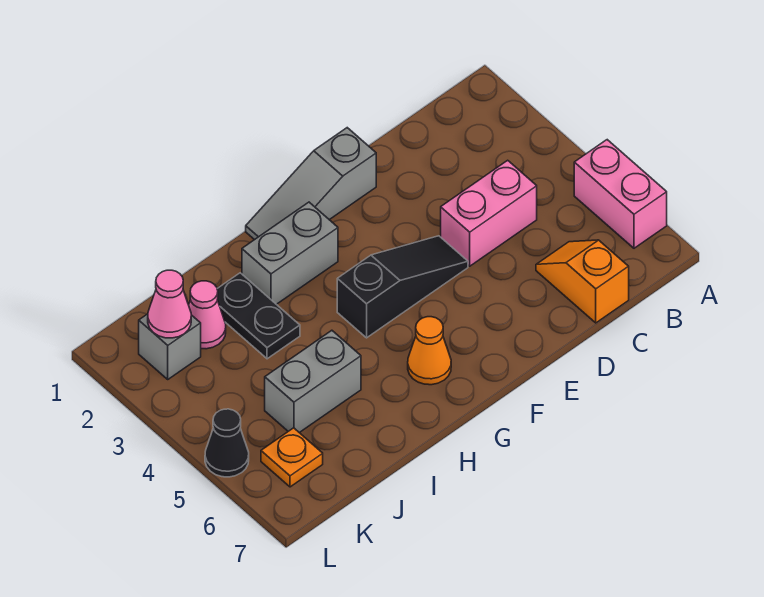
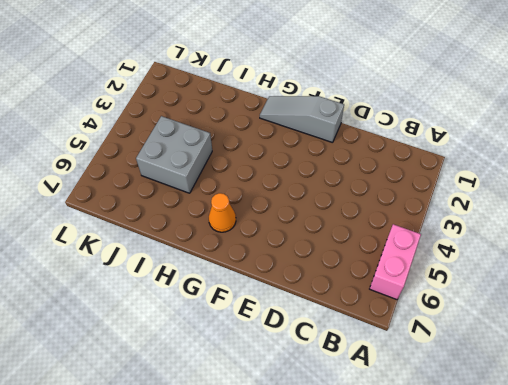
grey 2x2 brick [136,116,212,193] -> grey 1x2 brick [265,330,361,433]
none -> pink 1x2 brick [441,160,537,266]
none -> orange 1x2 slope [536,240,629,323]
none -> black 1x3 slope [337,236,468,338]

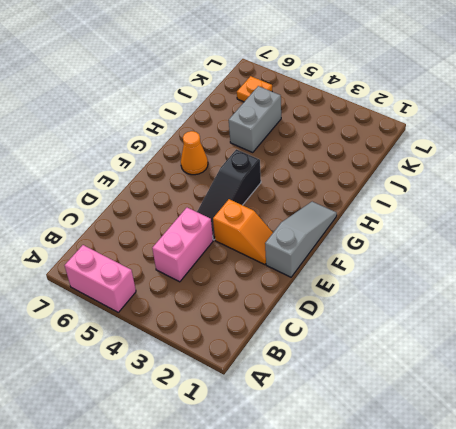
orange 1x2 slope [213,199,273,265] -> orange 1x2 slope moved to [536,240,629,323]
none -> grey 1x2 brick [242,202,338,304]
none -> black 1x2 plate [217,273,300,359]
none -> pink 1x1 cone [189,281,226,349]

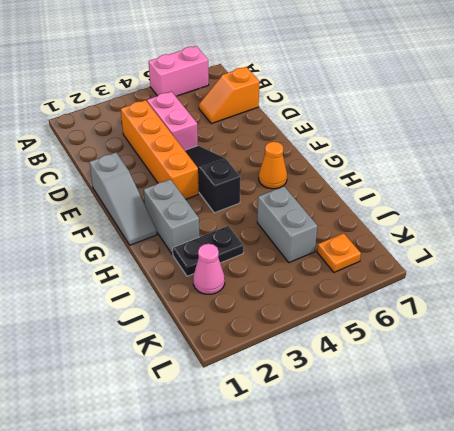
orange 1x4 brick [121,100,199,199] -> none
none -> grey 1x1 brick [139,314,201,379]
none -> black 1x1 cone [205,409,249,477]
none -> pink 1x1 cone [148,270,191,338]

